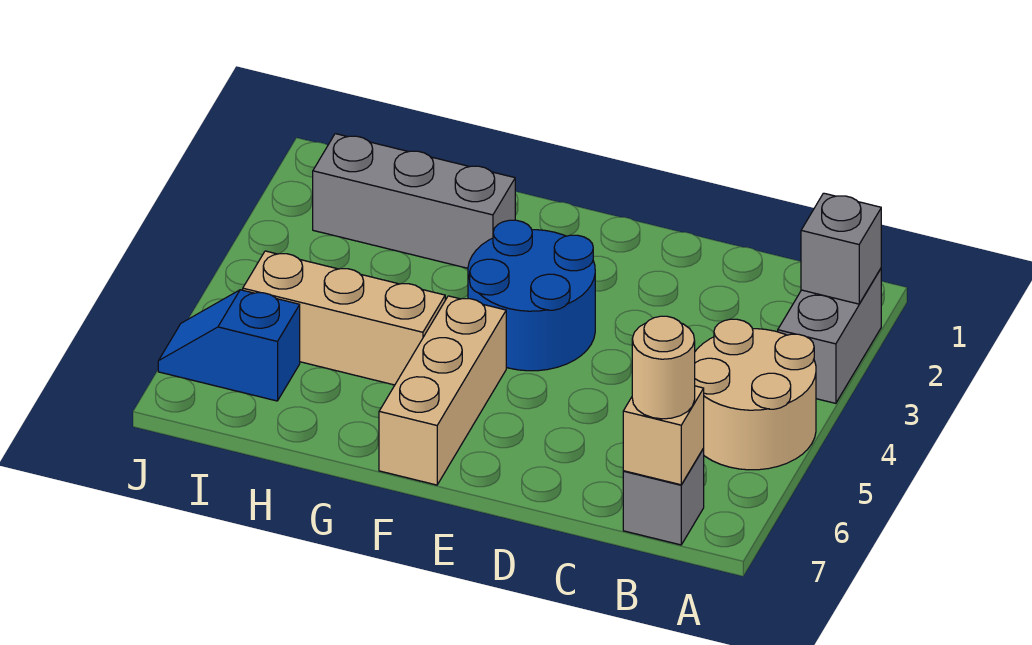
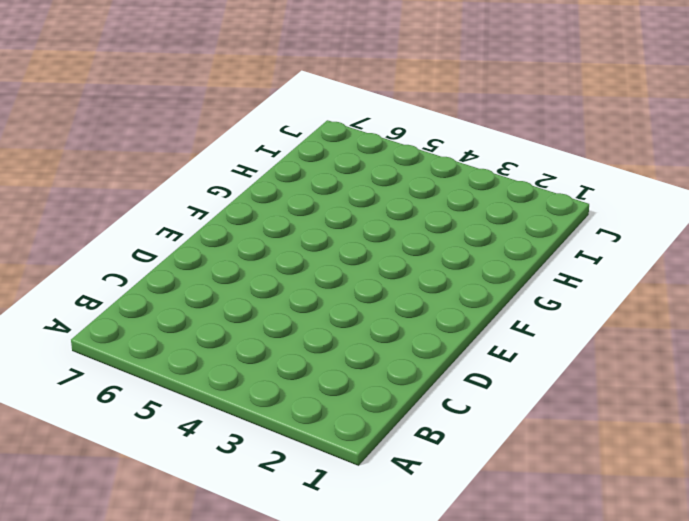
none -> grey 1x2 brick [778,269,881,403]
none -> tan 2x2 round brick [695,319,816,470]

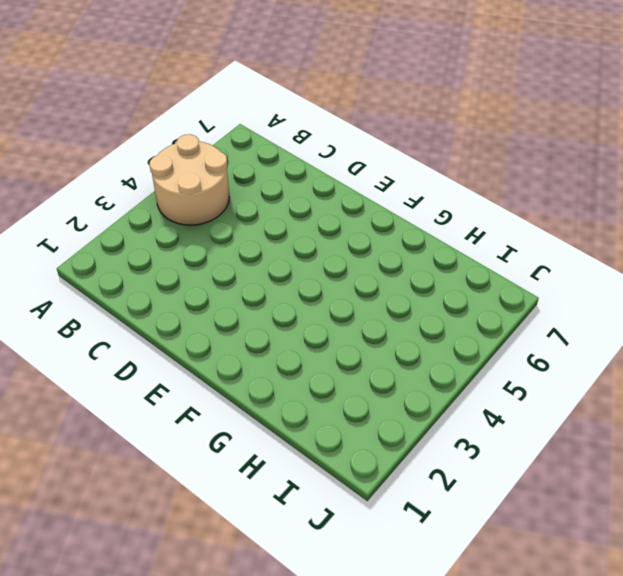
none -> grey 1x2 brick [778,269,881,403]
none -> grey 1x1 brick [623,449,704,545]

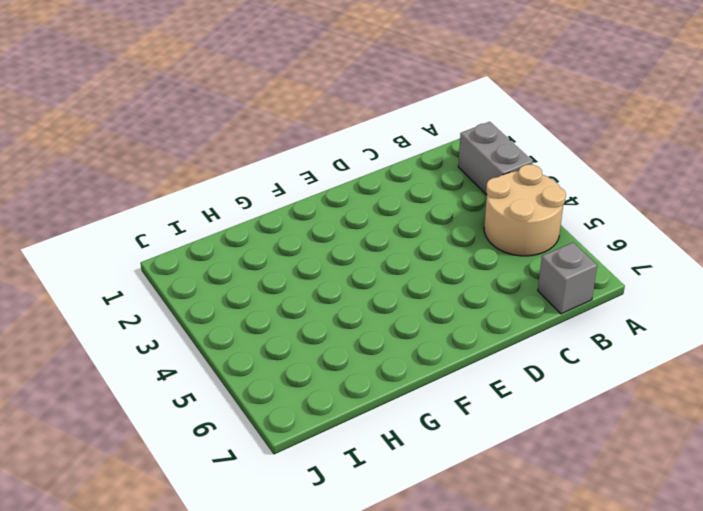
none -> blue 2x2 round brick [468,220,595,371]
none -> tan 1x3 brick [379,296,506,485]

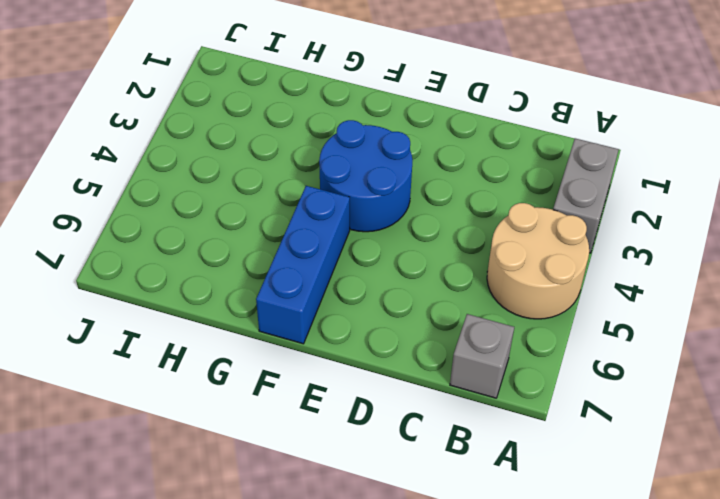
blue 1x3 brick [256,186,350,344] -> tan 1x3 brick [379,296,506,485]
none -> grey 1x3 brick [313,134,515,268]
none -> tan 1x3 brick [243,251,445,385]

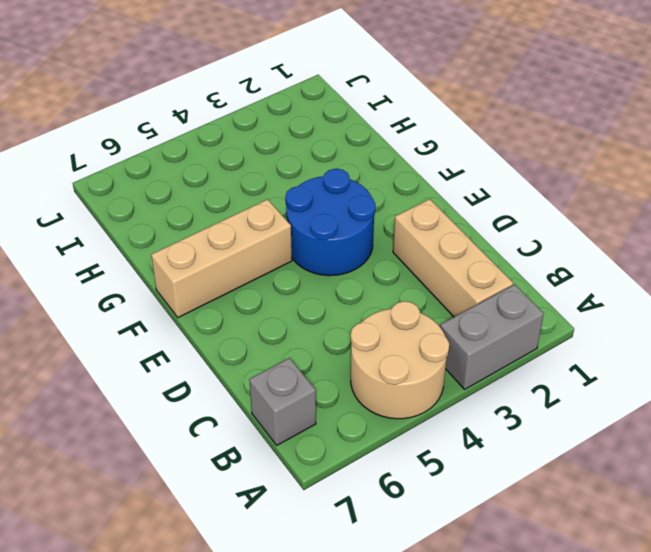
tan 1x3 brick [393,199,513,317] -> tan 1x3 brick moved to [243,251,445,385]
none -> grey 1x3 brick [313,134,515,268]
none -> blue 1x2 slope [158,290,300,401]

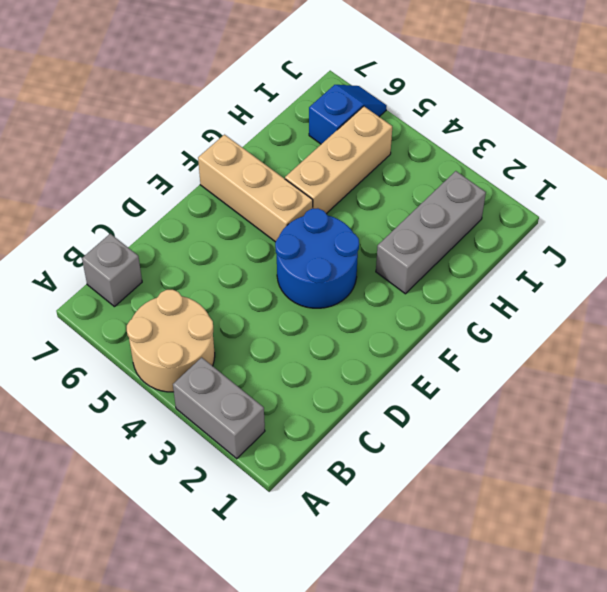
none -> grey 1x1 brick [801,193,881,304]
none -> tan 1x1 brick [623,386,704,485]

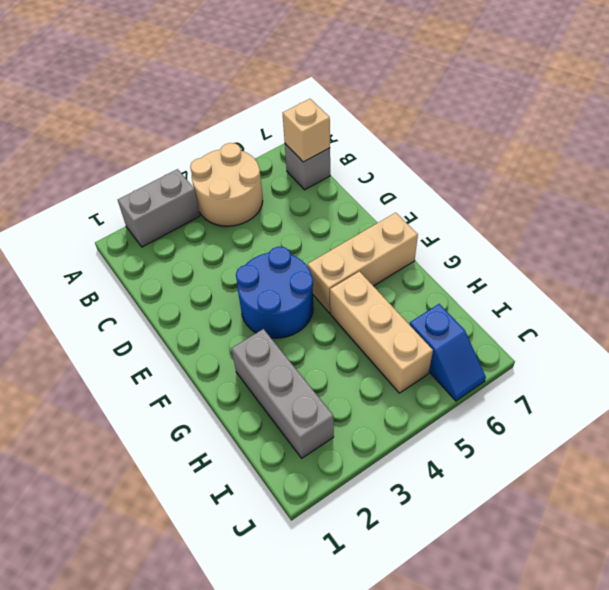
none -> grey 1x1 brick [801,193,881,304]
none -> tan 1x1 round brick [632,316,695,419]

